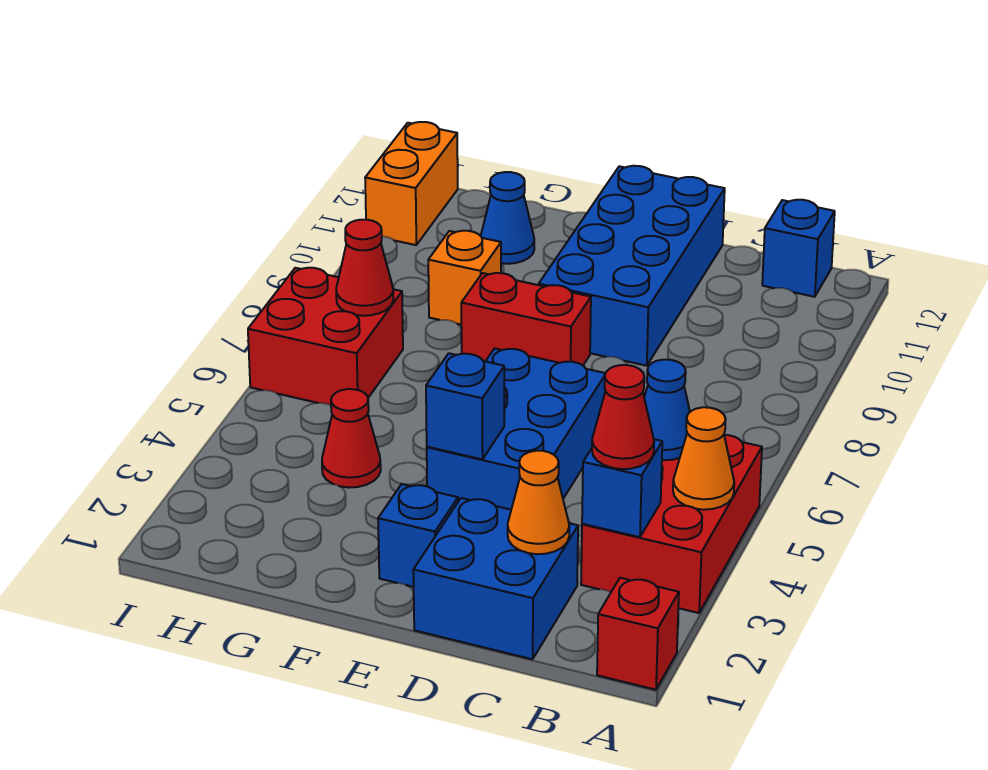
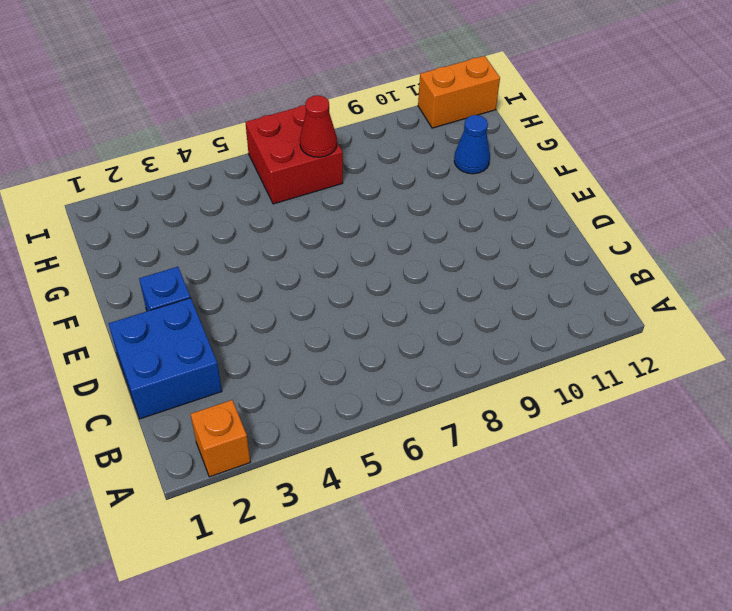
orange 1x1 brick [190,400,250,477] -> orange 1x1 brick moved to [428,231,501,324]
none -> red 1x1 brick [597,578,679,690]
none -> red 2x3 brick [581,435,762,613]
none -> blue 1x1 brick [762,200,835,297]

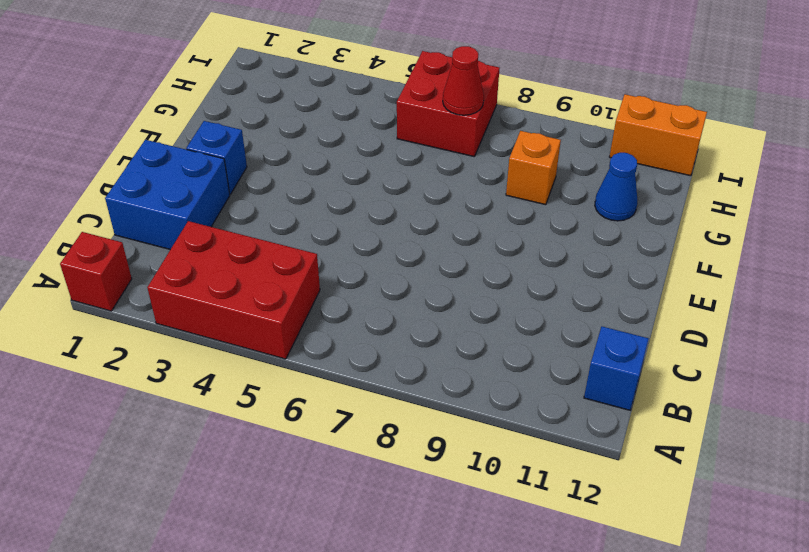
none -> blue 2x3 brick [427,348,606,510]
none -> blue 2x4 brick [539,166,725,366]
none -> red 1x2 brick [461,273,591,365]

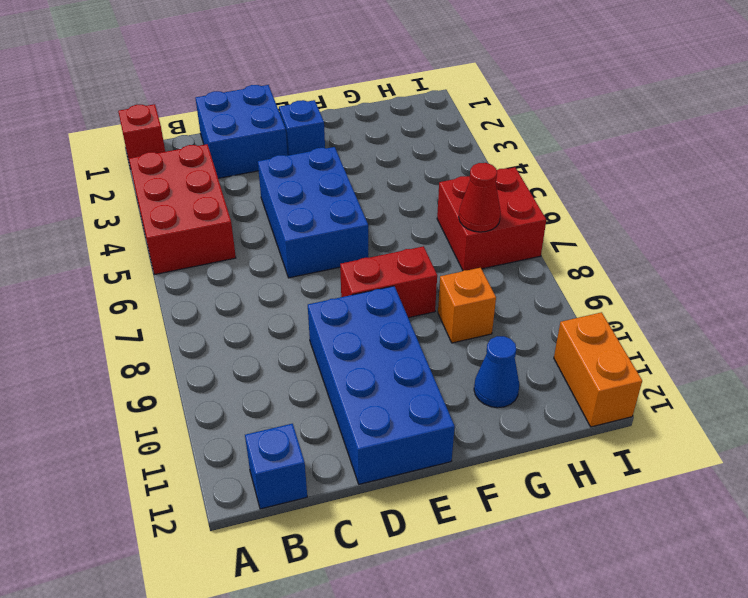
none -> red 1x1 cone [322,389,381,488]
none -> orange 1x1 cone [673,407,734,510]
none -> blue 1x1 brick [582,439,662,537]

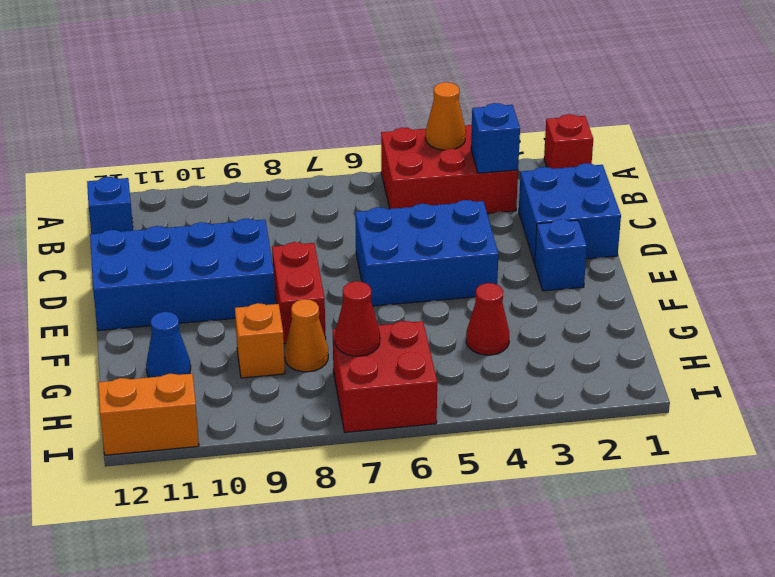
orange 1x1 cone [285,299,328,372] -> orange 1x1 cone moved to [508,451,569,554]
none -> blue 1x1 cone [644,360,690,460]
none -> blue 1x1 brick [426,353,504,459]
none -> red 1x1 cone [592,365,654,469]

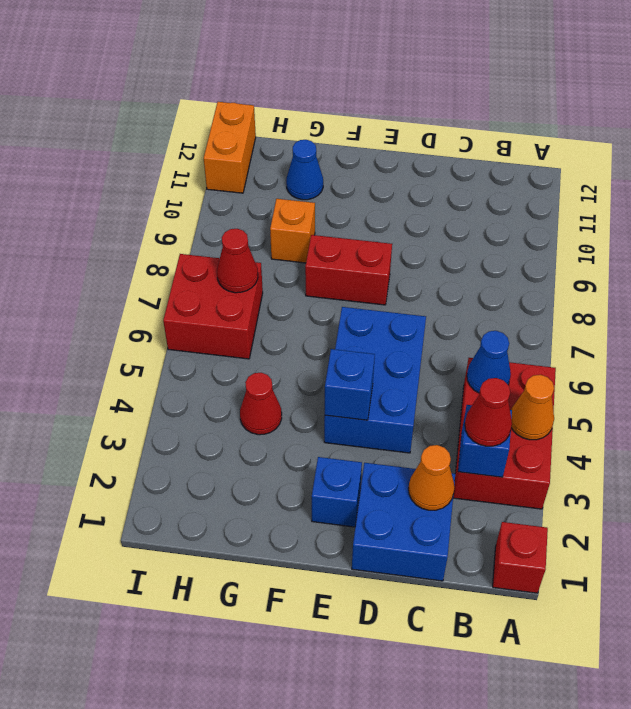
none -> blue 1x1 brick [762,200,835,297]
none -> blue 2x4 brick [539,166,725,366]

